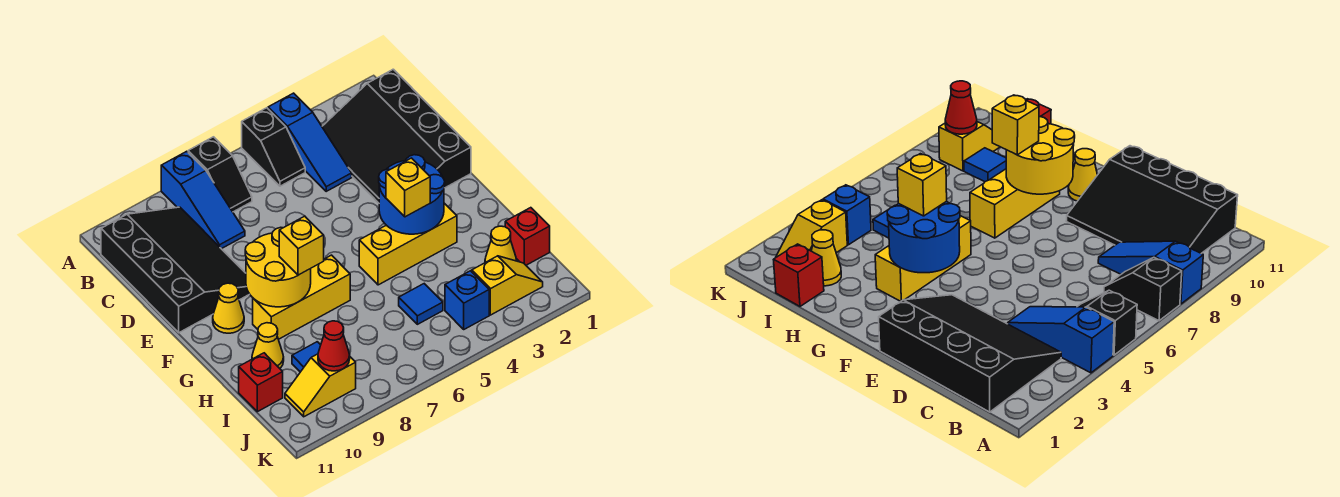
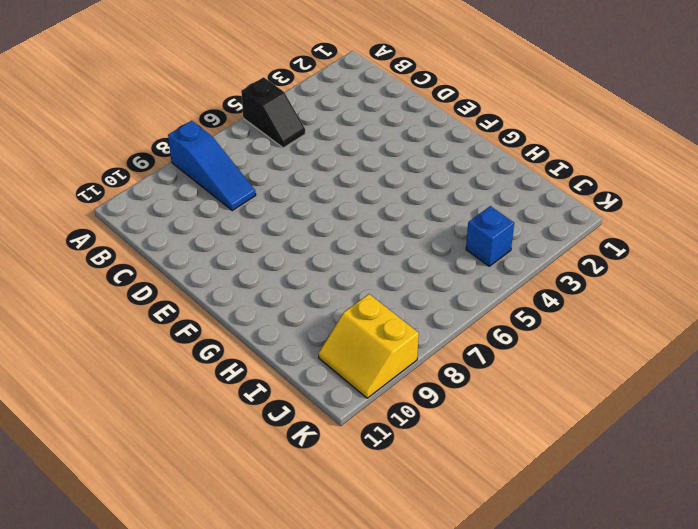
yellow 2x2 slope [319,294,419,398] -> yellow 1x2 slope [285,354,356,417]
none -> blue 1x3 slope [268,93,352,191]
none -> black 1x2 slope [188,137,252,212]
none -> black 3x4 slope [322,69,471,203]

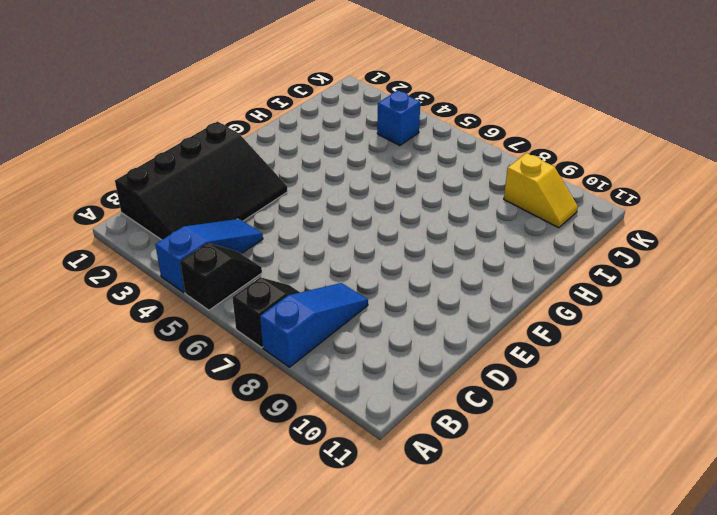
none -> black 3x4 slope [101,207,249,333]
none -> yellow 1x1 cone [213,283,244,333]
none -> yellow 1x3 brick [359,203,457,285]

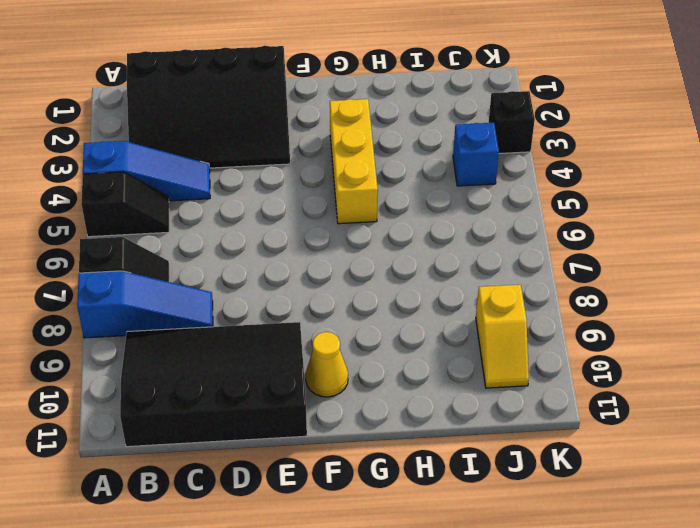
black 1x1 brick [489,91,535,154] -> none
none -> yellow 1x3 brick [253,255,350,339]
none -> yellow 1x1 cone [252,323,284,368]
none -> red 1x1 brick [505,208,550,265]

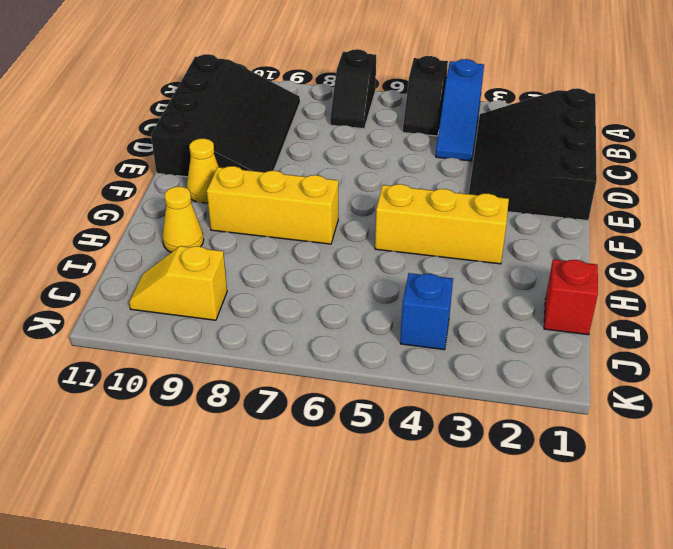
none -> blue 1x3 slope [161,151,245,249]
none -> yellow 1x1 cone [485,226,517,262]
none -> blue 1x1 tile [399,284,443,324]

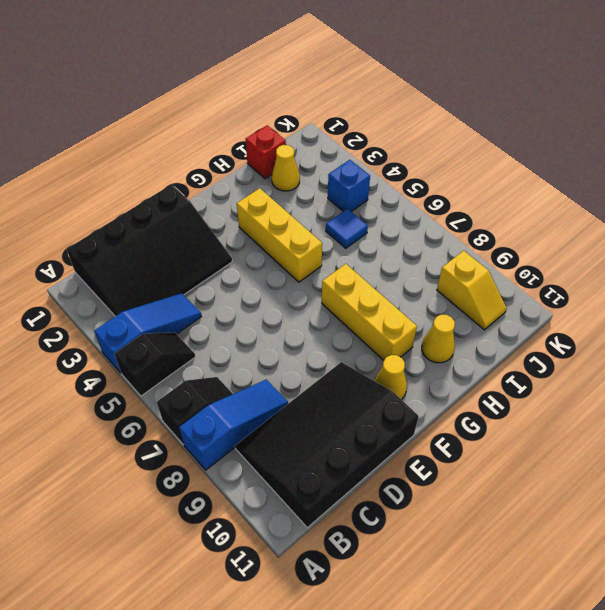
none -> blue 1x1 tile [292,342,321,372]
none -> red 1x1 brick [239,353,283,412]
none -> yellow 1x2 slope [472,256,543,315]

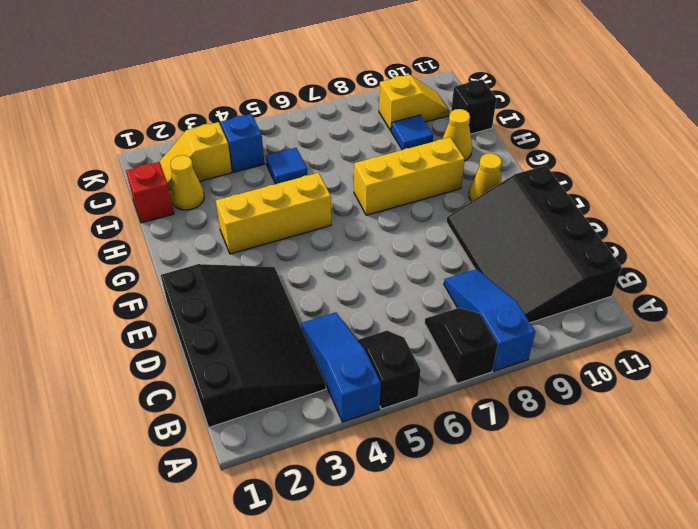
black 1x1 brick [451,79,497,134] -> red 1x1 brick [239,353,283,412]
none -> blue 2x2 round brick [379,155,445,234]
none -> yellow 2x2 round brick [245,227,311,307]
none -> red 1x1 cone [318,321,350,371]

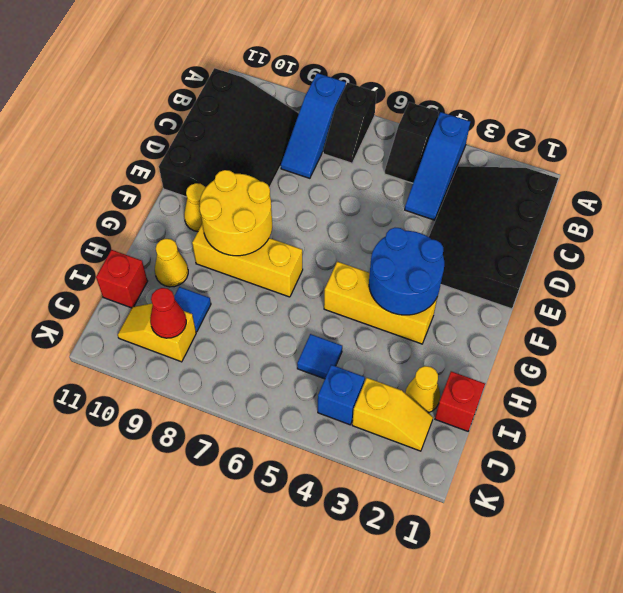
none -> yellow 1x1 brick [386,158,430,217]
none -> yellow 1x1 brick [279,216,324,275]

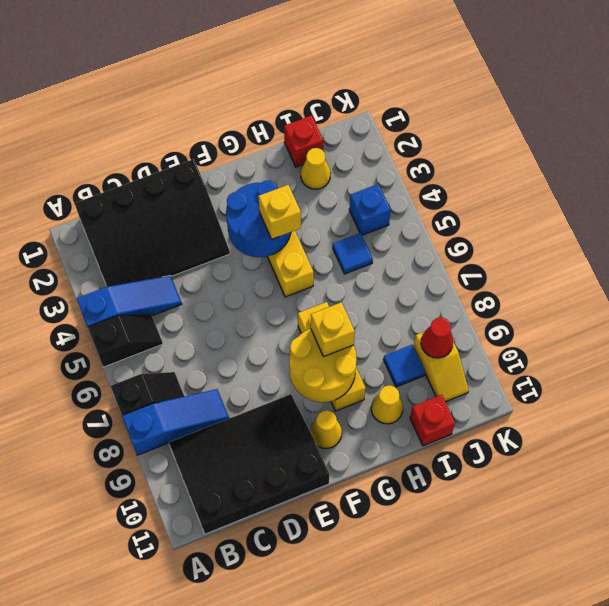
none -> yellow 1x2 slope [472,256,543,315]

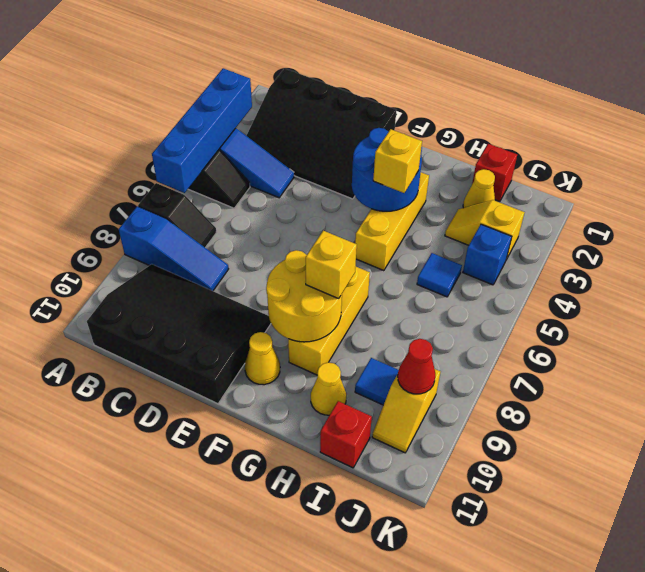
blue 1x4 brick [152,68,252,193] -> none
yellow 1x2 slope [445,200,525,260] -> yellow 1x2 slope turned to [472,256,543,315]

